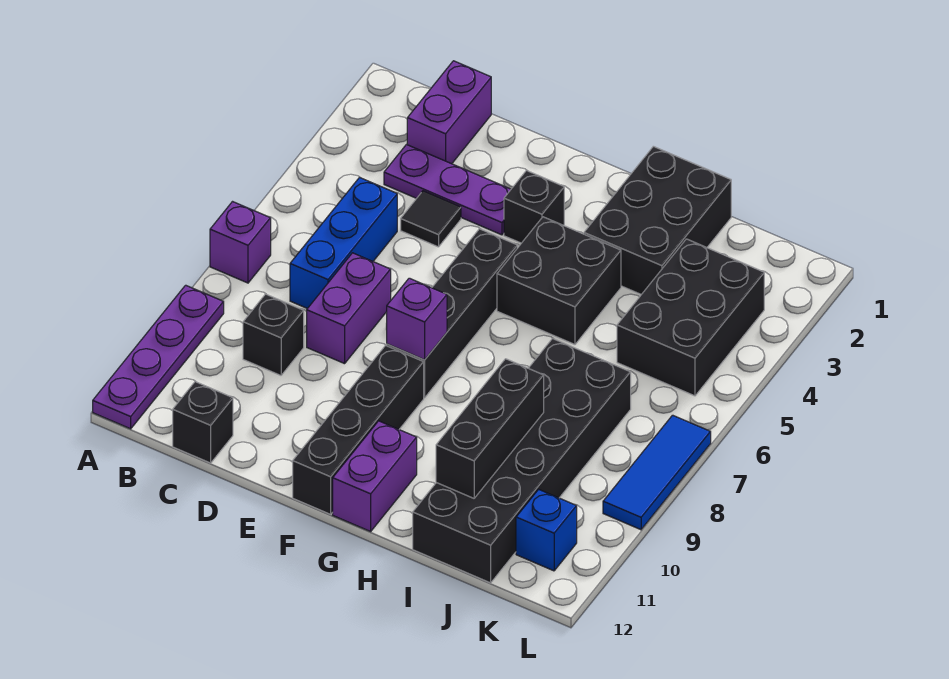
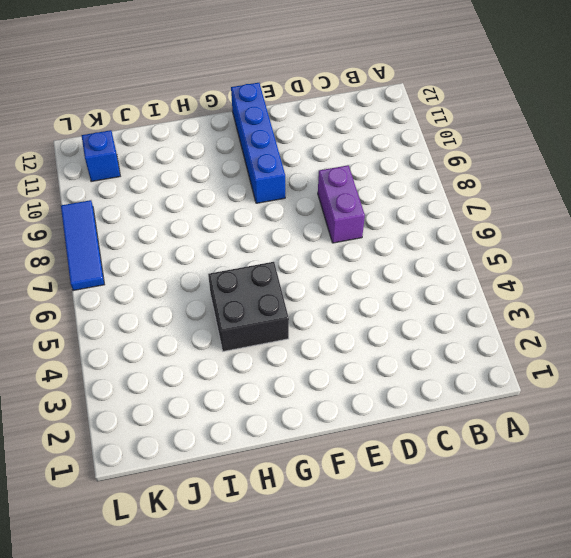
blue 1x4 brick [231,83,285,203] -> black 1x4 brick [293,345,424,514]
none -> purple 1x1 brick [210,202,271,283]
none -> purple 1x4 plate [93,285,224,429]
none -> purple 1x2 brick [407,61,491,164]

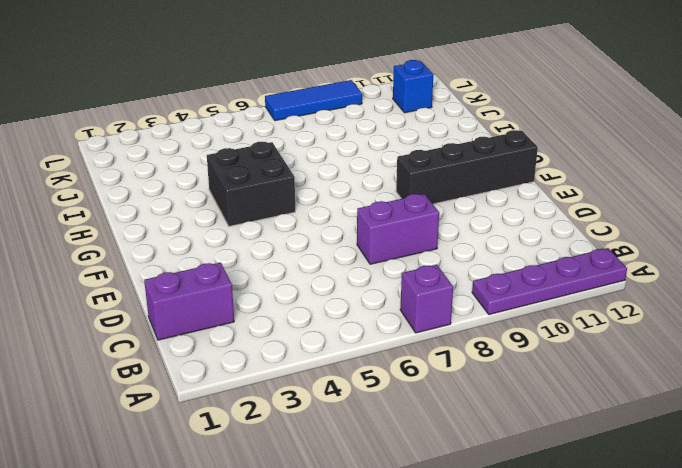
none -> purple 1x3 plate [384,145,511,235]
none -> blue 1x3 brick [290,177,397,308]
none -> black 1x1 brick [243,294,304,375]

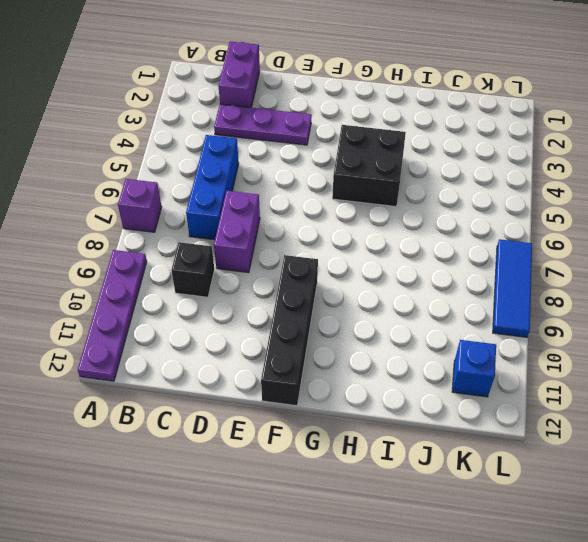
none -> black 1x1 brick [173,382,233,463]
none -> black 1x1 tile [401,191,461,247]
none -> black 1x1 brick [504,170,564,243]

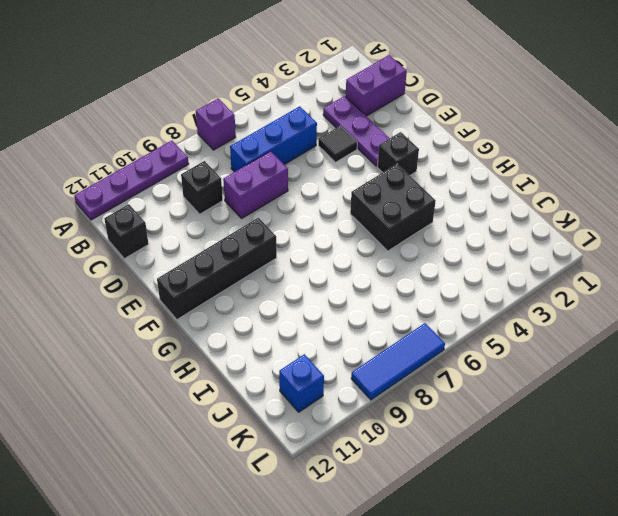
none -> black 1x4 brick [387,229,517,398]
none -> purple 1x2 brick [333,421,417,531]
none -> black 2x3 brick [584,146,731,295]

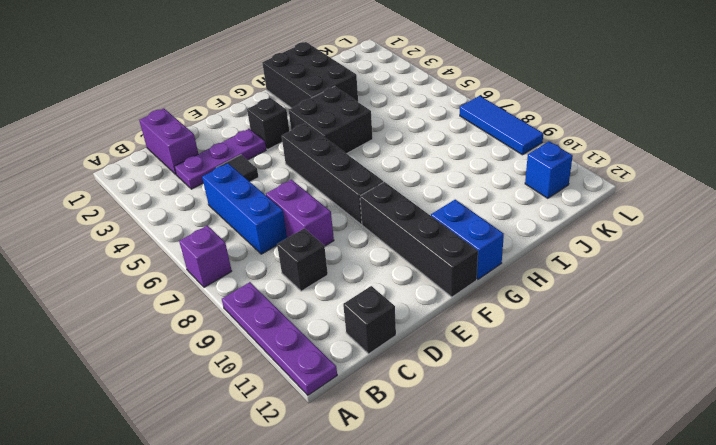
blue 1x2 brick [431,200,504,279] -> purple 1x2 brick [333,421,417,531]
none -> black 2x6 brick [413,338,631,583]
none -> black 2x3 brick [617,239,764,396]
none -> purple 1x1 brick [386,278,447,360]

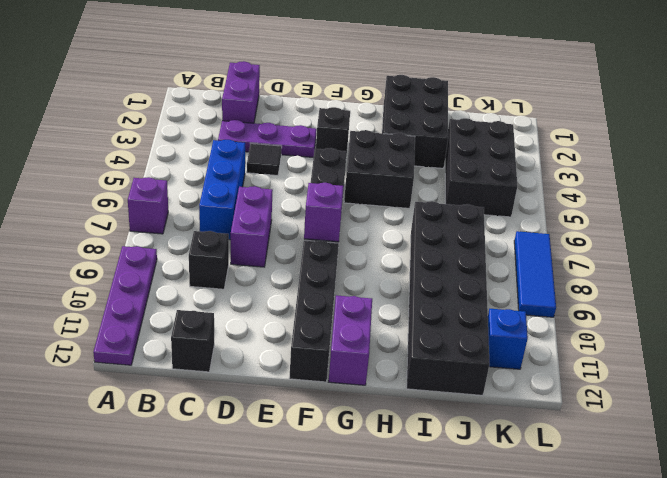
none -> black 1x3 brick [436,359,544,498]

